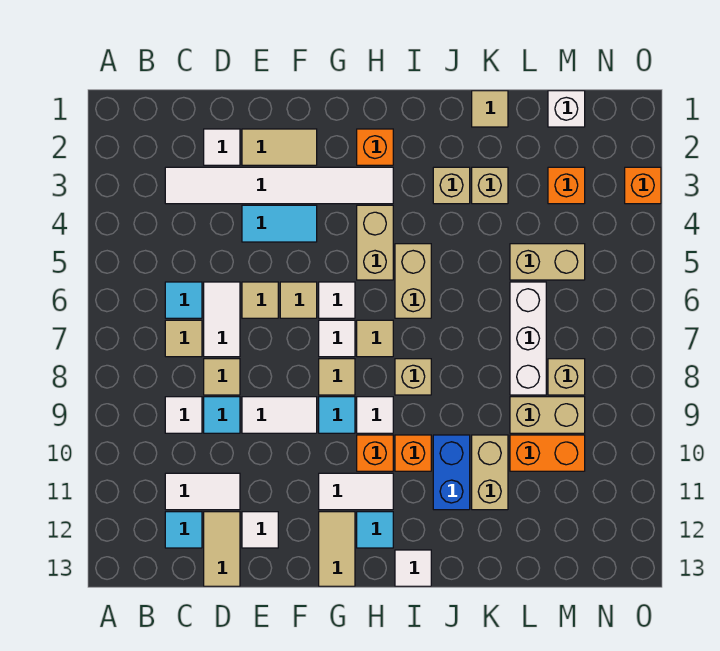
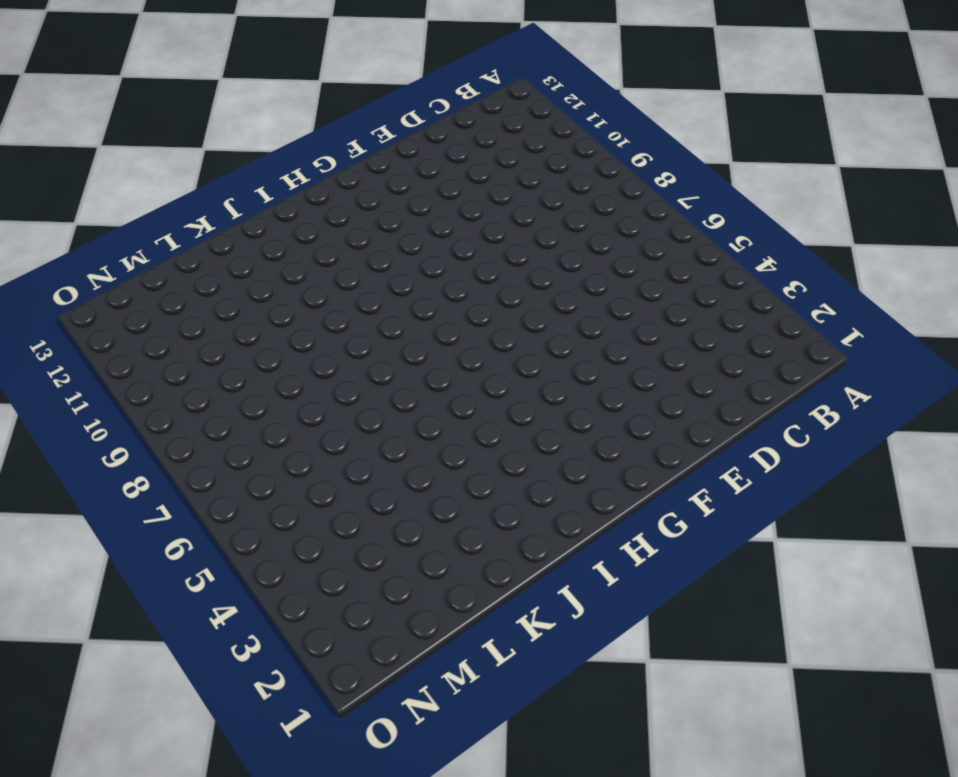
none -> white 1x6 tile [165,167,393,204]
none -> cyan 1x1 tile [165,282,202,318]
none -> tan 1x1 tile [165,320,202,357]
none -> white 1x1 tile [165,397,202,433]

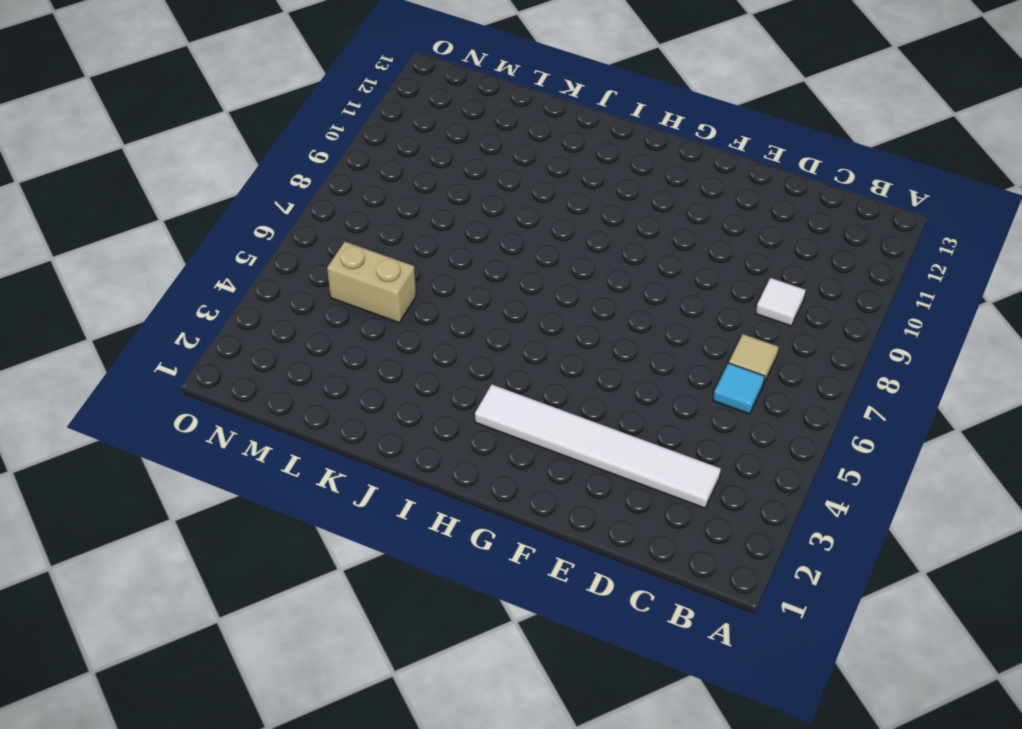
none -> white 1x2 tile [165,473,240,510]
none -> cyan 1x1 tile [165,512,202,548]
none -> white 1x1 tile [204,129,240,165]
none -> white 1x2 tile [204,282,240,357]

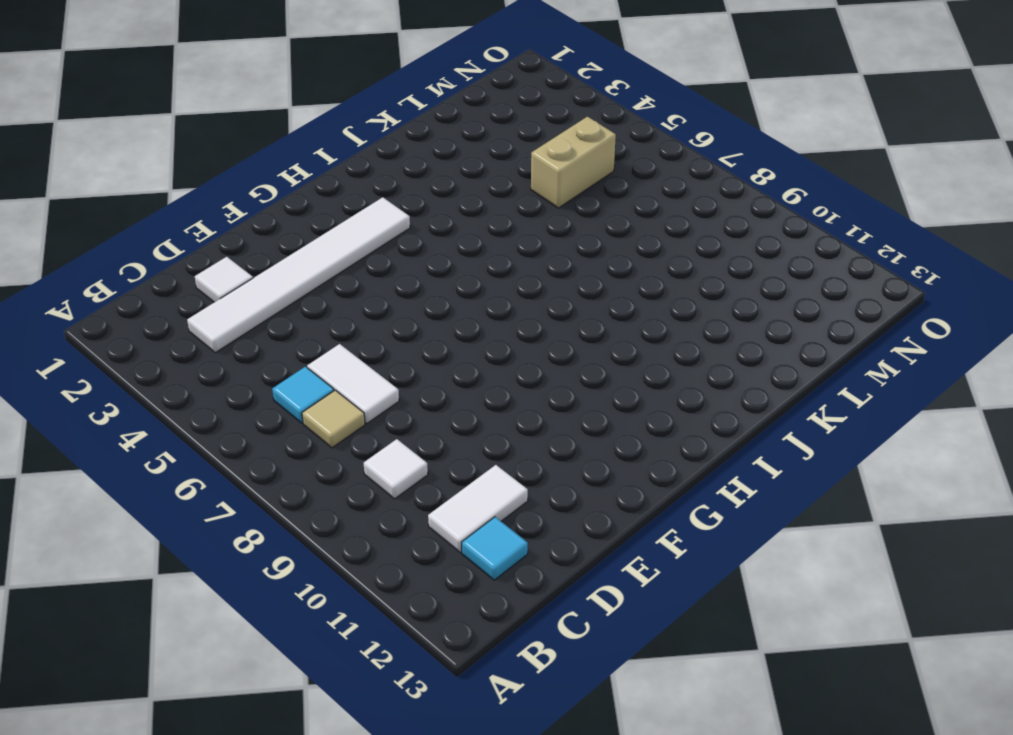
none -> tan 1x1 tile [204,359,240,395]
none -> cyan 1x1 tile [204,397,240,433]
none -> tan 1x2 tile [204,512,240,586]
none -> tan 1x2 tile [242,129,317,165]

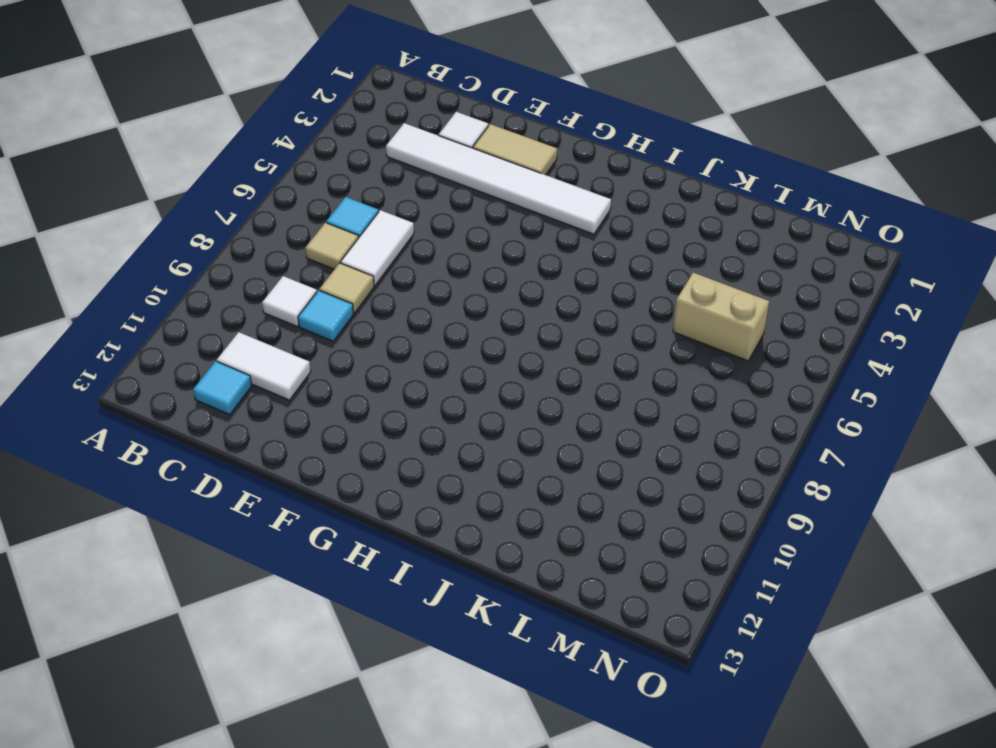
none -> tan 1x2 tile [204,512,240,586]
none -> cyan 1x2 tile [242,205,317,242]
none -> tan 1x1 tile [242,282,278,318]
none -> white 1x2 tile [242,397,317,433]

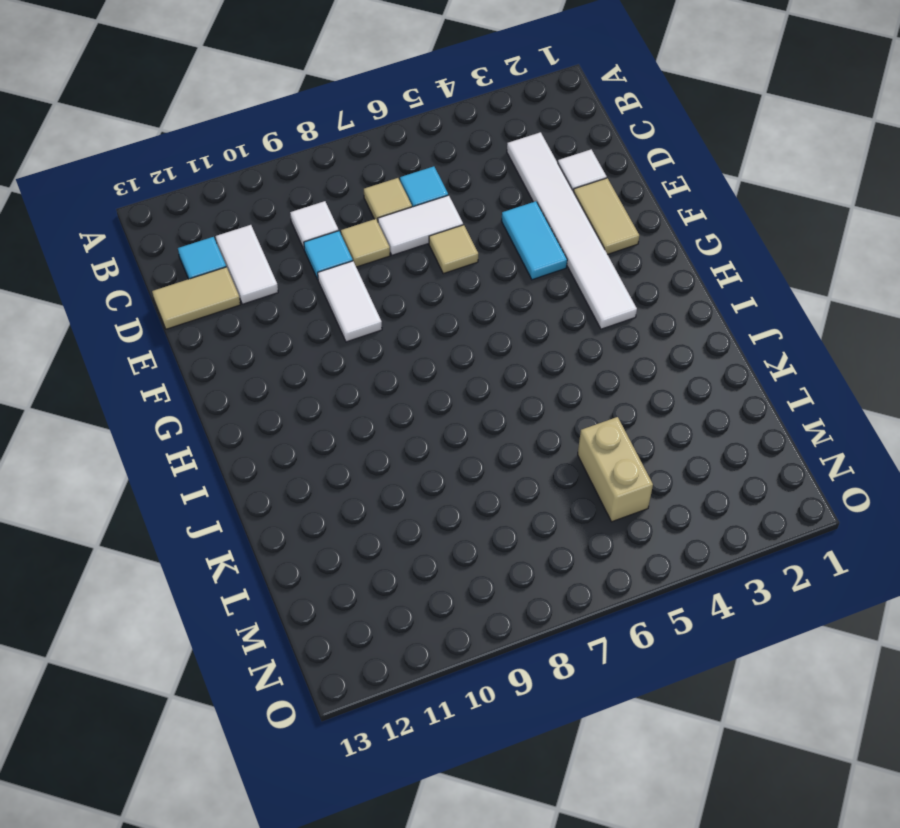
none -> white 1x1 tile [242,512,278,548]
none -> tan 1x1 tile [280,282,317,318]
none -> white 1x1 tile [319,282,355,318]
none -> white 1x1 tile [319,320,355,357]

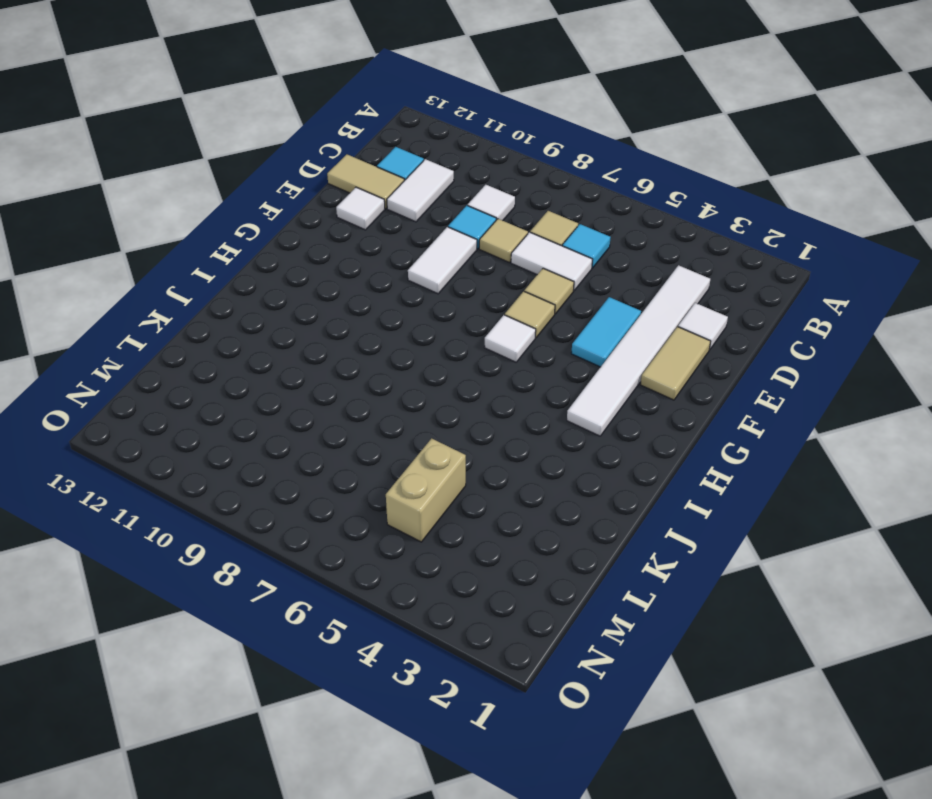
none -> white 1x1 tile [319,320,355,357]
none -> tan 1x1 tile [319,359,355,395]
none -> cyan 1x1 tile [319,397,355,433]
none -> white 1x2 tile [319,473,393,510]

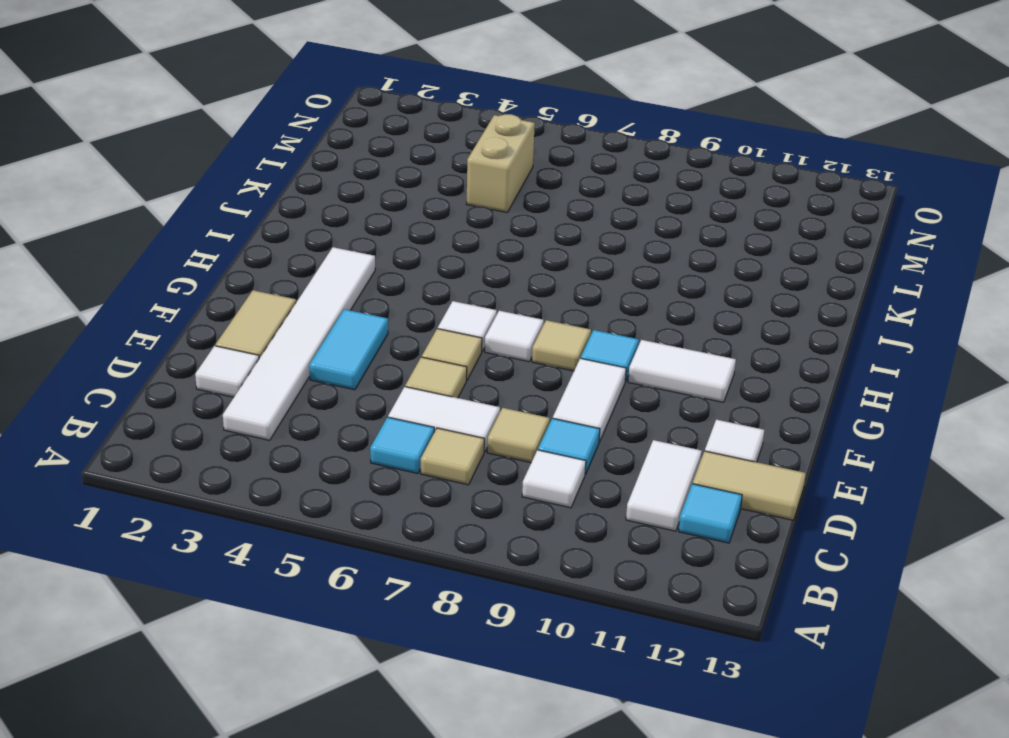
white 1x2 tile [628,340,736,402] -> white 1x2 tile turned to [319,473,393,510]
none -> tan 1x2 tile [319,512,355,586]
none -> orange 1x1 brick [357,129,393,165]
none -> tan 1x2 brick [357,205,393,280]
none -> tan 1x1 tile [357,320,393,357]

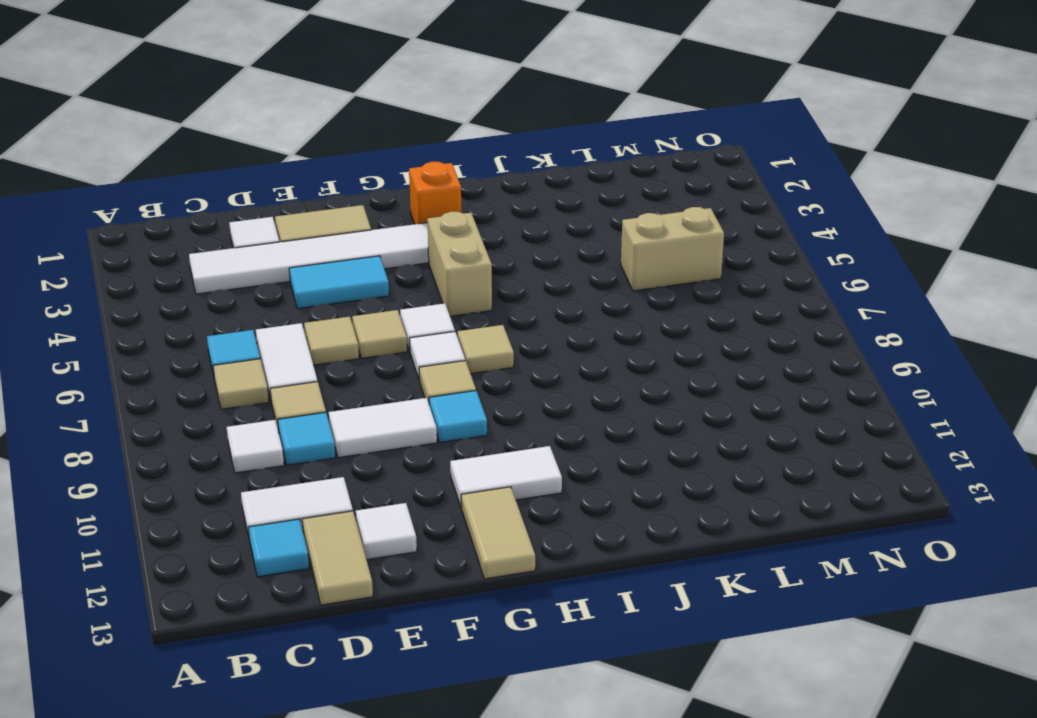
none -> white 1x1 tile [357,397,393,433]
none -> orange 1x1 brick [357,435,393,471]
none -> cyan 1x1 tile [357,512,393,548]
none -> tan 1x2 brick [395,244,431,318]

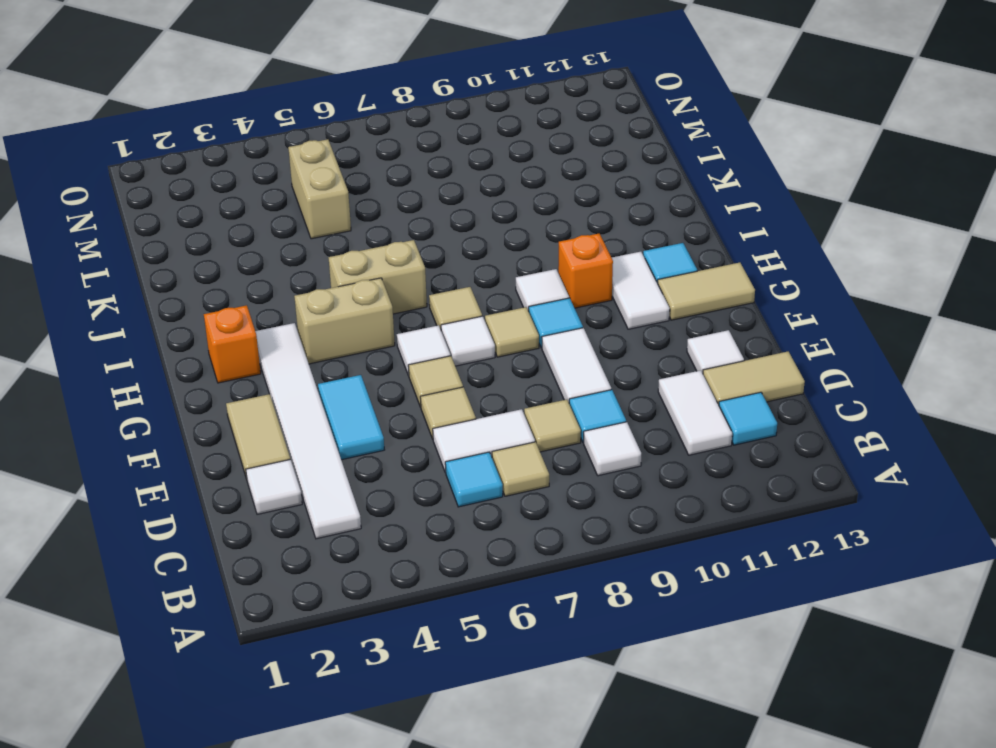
none -> tan 1x1 brick [395,359,431,395]
none -> orange 1x1 brick [395,435,431,471]
none -> white 1x1 tile [395,550,431,586]
none -> tan 1x1 brick [433,167,470,204]

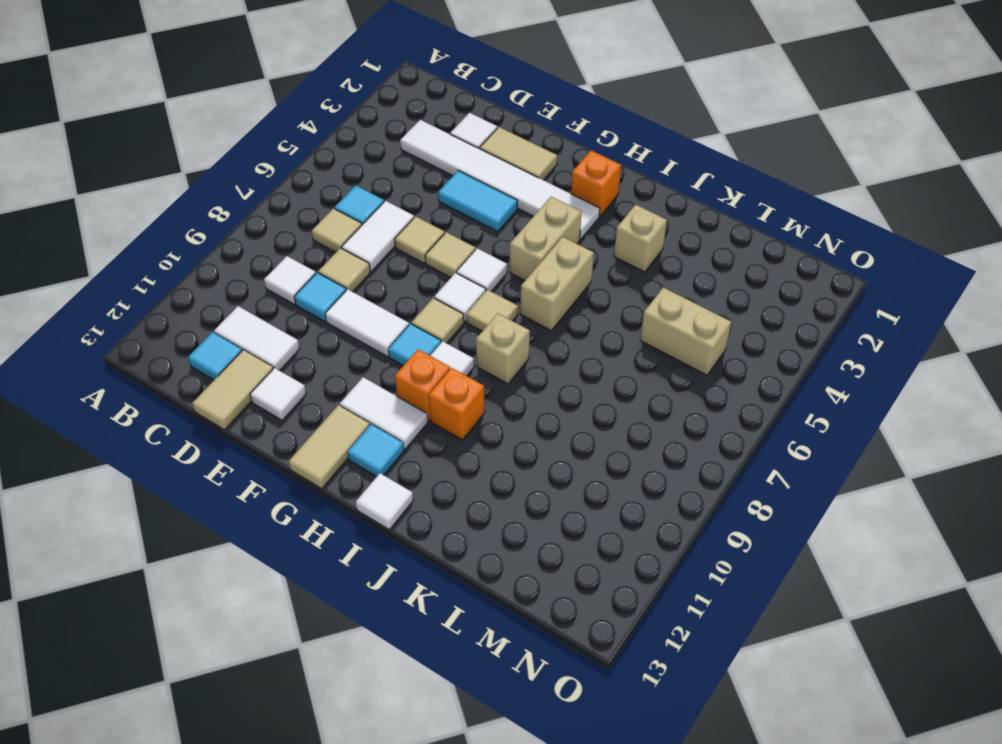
none -> blue 1x2 brick [433,435,470,510]
none -> tan 1x1 tile [472,91,508,127]
none -> tan 1x1 brick [472,167,508,204]
none -> tan 1x2 brick [472,435,508,510]

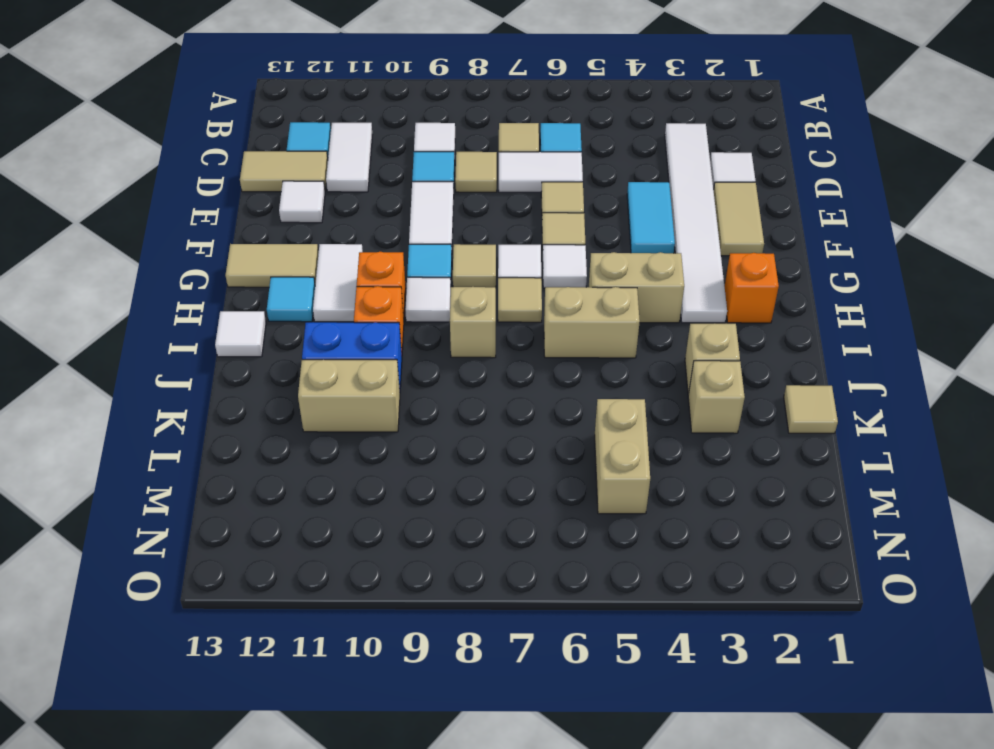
none -> white 1x3 brick [510,282,546,395]
none -> tan 1x2 brick [510,397,585,433]
none -> orange 1x2 brick [510,435,585,471]
none -> white 1x1 brick [548,91,585,127]

